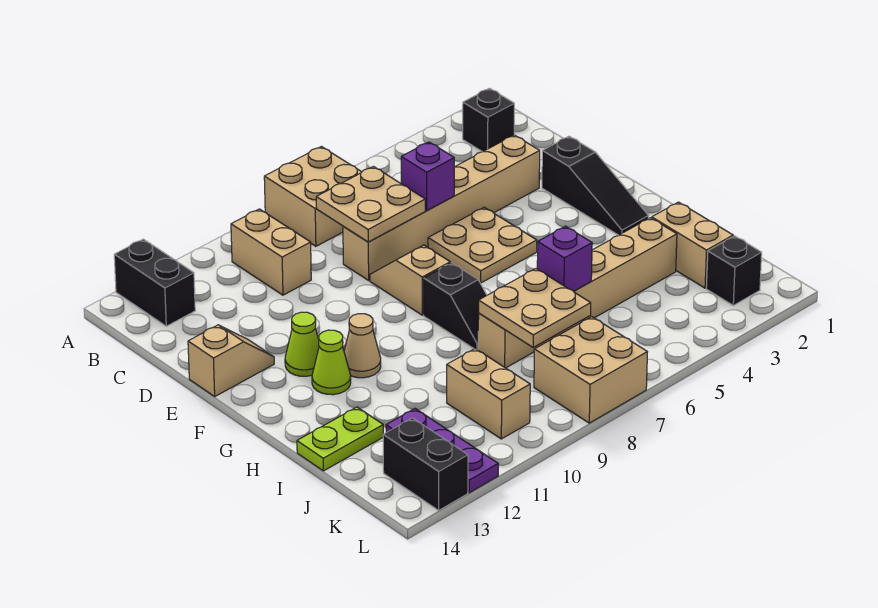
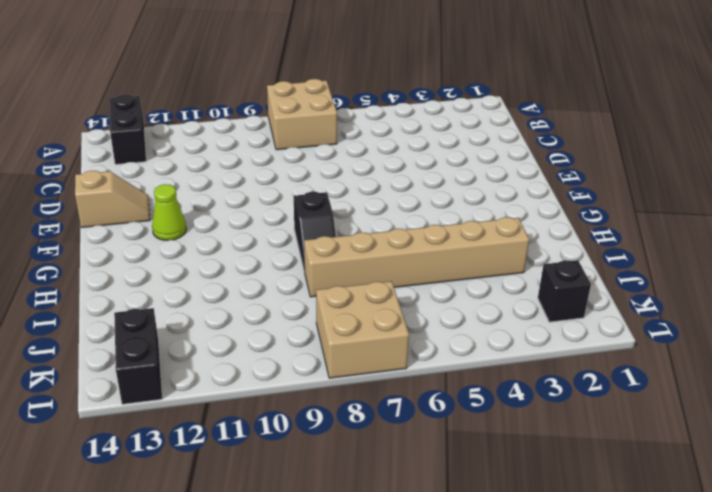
none -> black 1x1 brick [463,88,514,152]
none -> tan 1x2 brick [231,209,311,295]
none -> tan 1x6 brick [343,135,540,280]

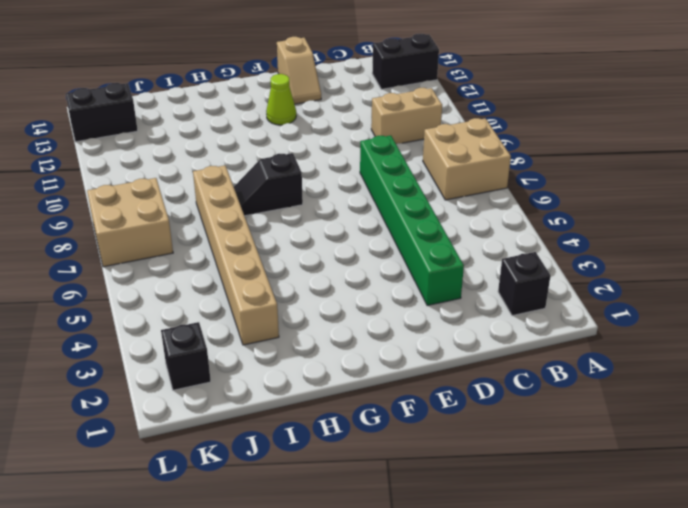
green 1x6 brick [360,136,464,305] -> tan 1x6 brick [343,135,540,280]
none -> black 1x3 slope [542,136,648,235]
none -> tan 2x2 plate [428,207,537,283]
none -> tan 1x2 slope [370,245,450,315]

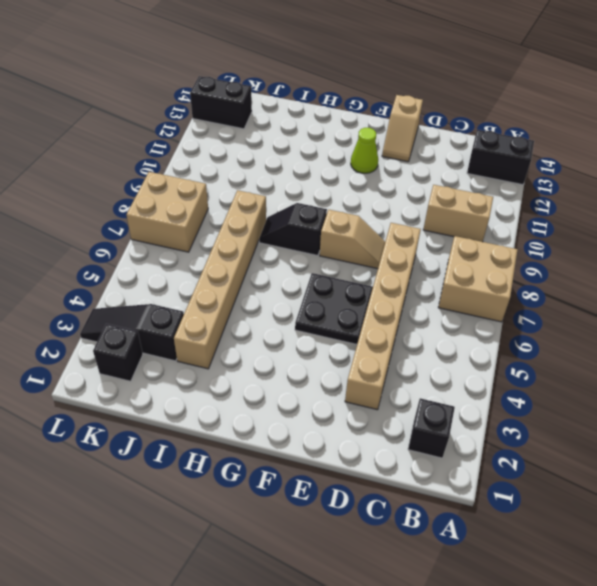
black 2x2 plate [295,273,373,344] -> tan 2x2 plate [428,207,537,283]
black 1x3 slope [80,304,184,361] -> black 1x3 slope moved to [542,136,648,235]
none -> tan 1x1 cone [344,314,381,378]
none -> lime 1x1 cone [312,330,351,395]
none -> tan 1x2 brick [652,202,733,288]

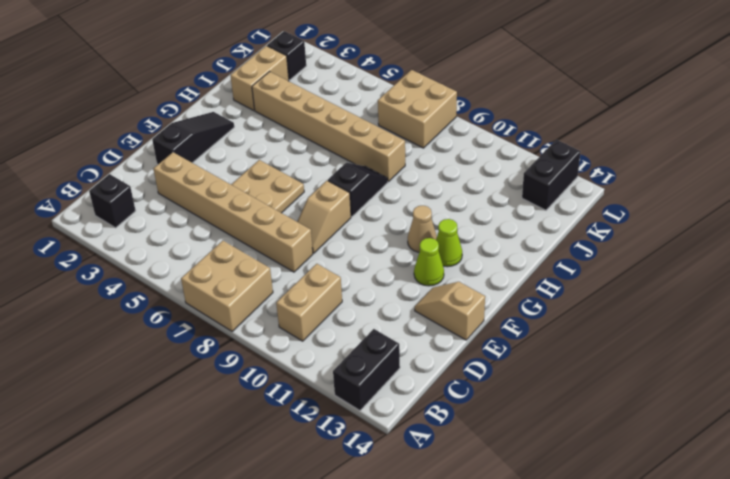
none -> lime 1x2 plate [297,407,383,471]
none -> tan 1x2 brick [447,349,530,439]
none -> purple 1x3 plate [386,409,498,493]

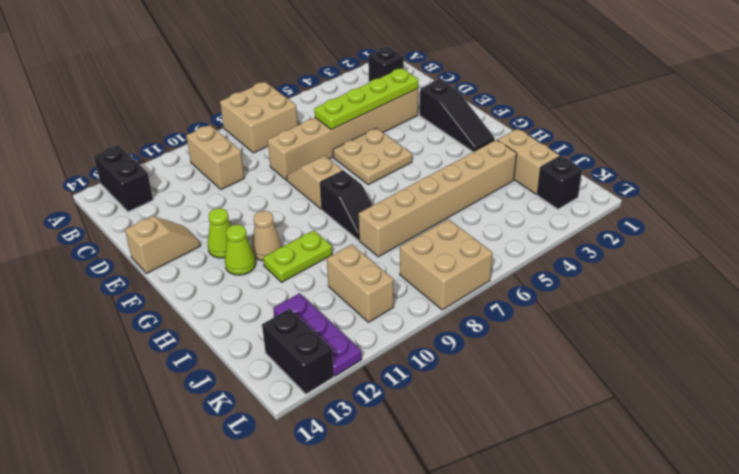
lime 1x4 plate [314,68,419,130] -> purple 1x1 brick [401,142,454,211]
lime 1x2 plate [263,230,332,282] -> lime 1x2 plate moved to [297,407,383,471]
none -> tan 2x2 plate [316,167,425,242]
none -> purple 1x1 brick [537,226,592,291]
none -> tan 2x2 plate [479,269,591,348]

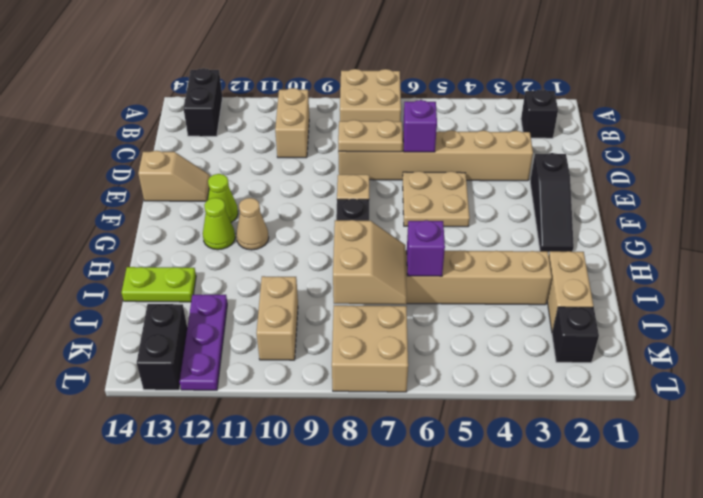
tan 1x2 plate [338,120,403,152] -> tan 2x2 plate [316,167,425,242]
tan 2x2 slope [333,220,407,304] -> tan 2x2 plate [479,269,591,348]

